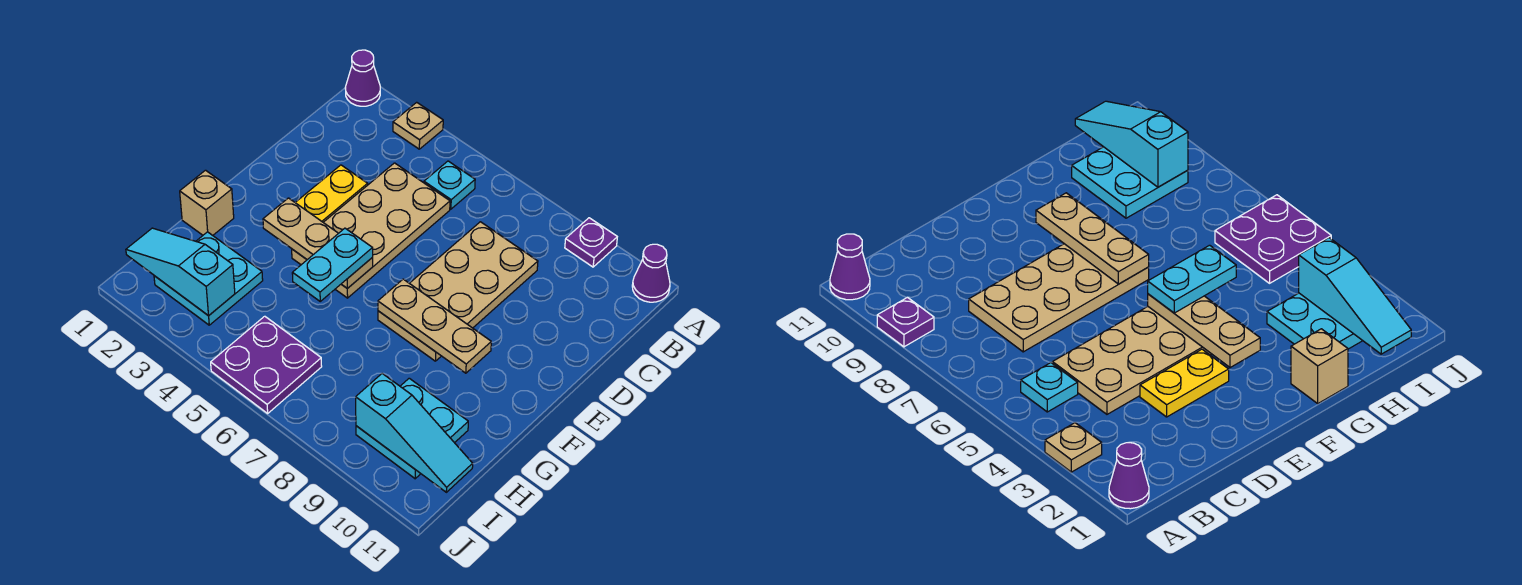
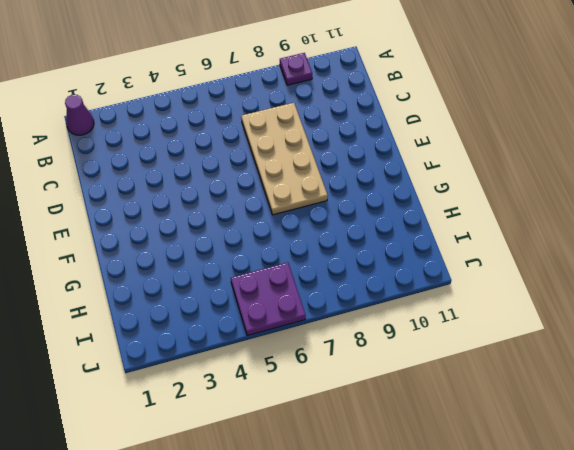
none -> tan 1x1 plate [393,102,443,149]
none -> purple 1x1 cone [632,244,670,302]
none -> cyan 1x1 plate [424,161,475,209]

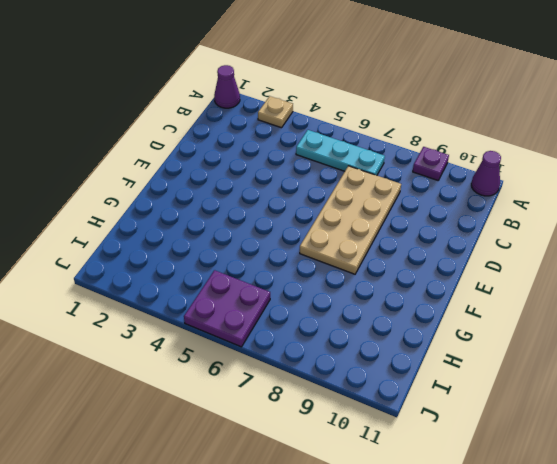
cyan 1x3 plate [296,130,385,175] -> cyan 1x1 plate [424,161,475,209]
none -> tan 2x4 plate [292,163,450,298]
none -> yellow 1x2 plate [295,165,368,222]
none -> tan 1x1 brick [180,170,234,235]

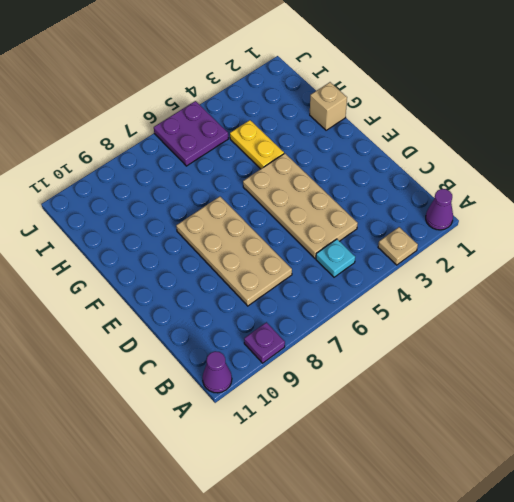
yellow 1x2 plate [230,120,284,169] -> yellow 1x2 plate moved to [295,165,368,222]
none -> cyan 2x2 plate [154,232,263,325]
none -> cyan 2x2 plate [356,378,468,479]
none -> tan 1x3 plate [263,198,373,288]

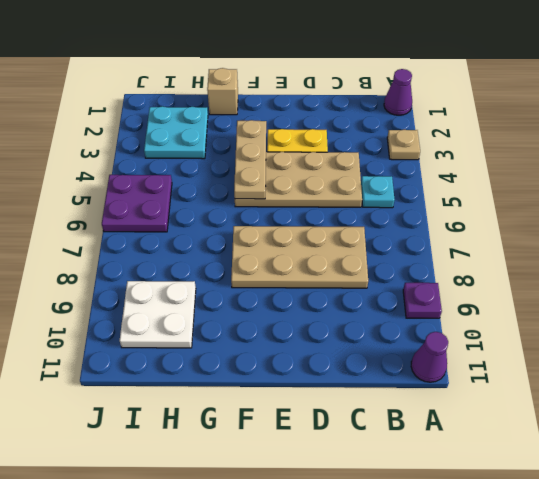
white 2x2 plate [120,281,196,348] -> cyan 2x2 plate [356,378,468,479]
none -> tan 1x3 plate [378,279,491,373]
none -> cyan 1x3 slope [126,228,235,316]
none -> cyan 1x3 slope [356,373,473,492]

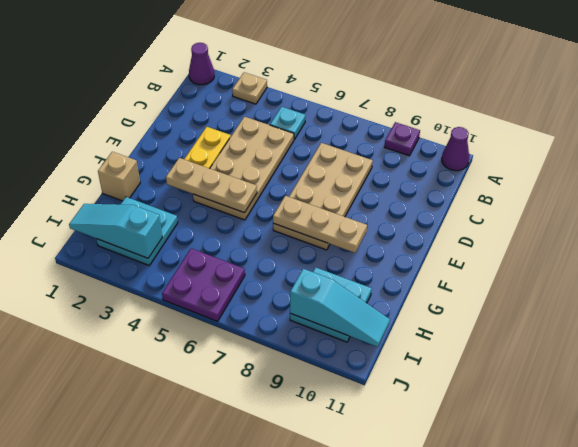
none -> cyan 1x2 plate [292,228,373,301]

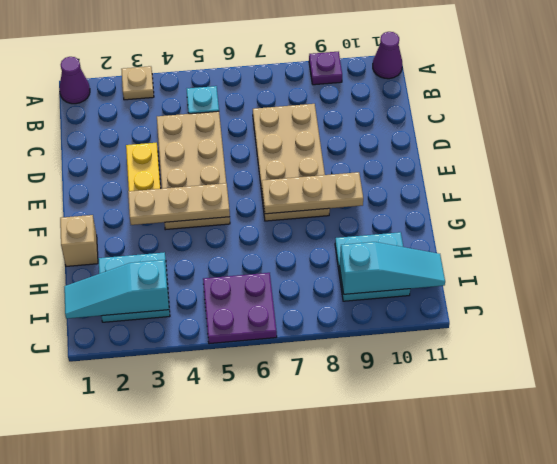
none -> cyan 1x2 plate [292,228,373,301]

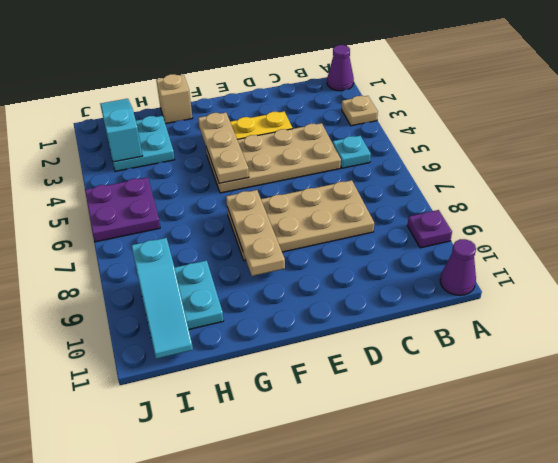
none -> cyan 1x2 plate [292,228,373,301]

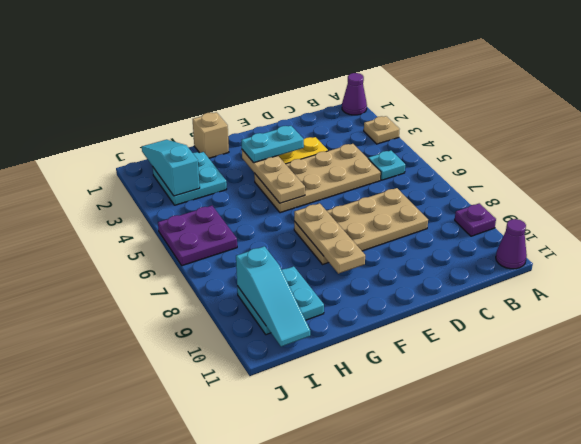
cyan 1x2 plate [241,126,304,163] -> cyan 1x2 plate moved to [292,228,373,301]

